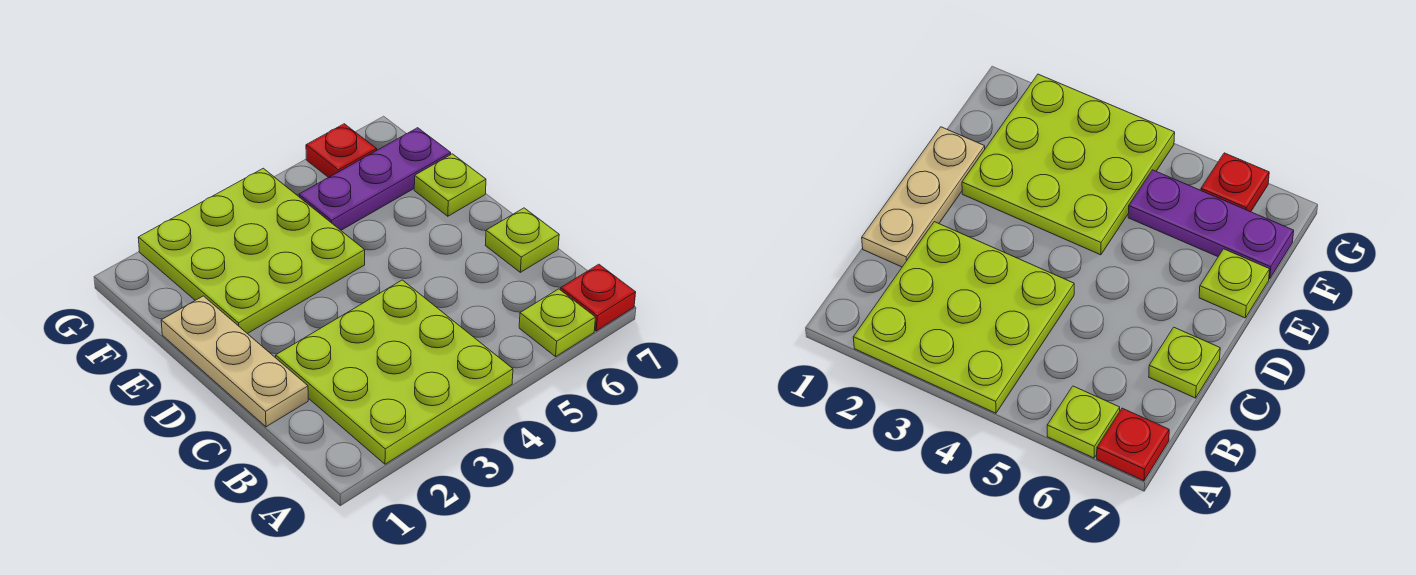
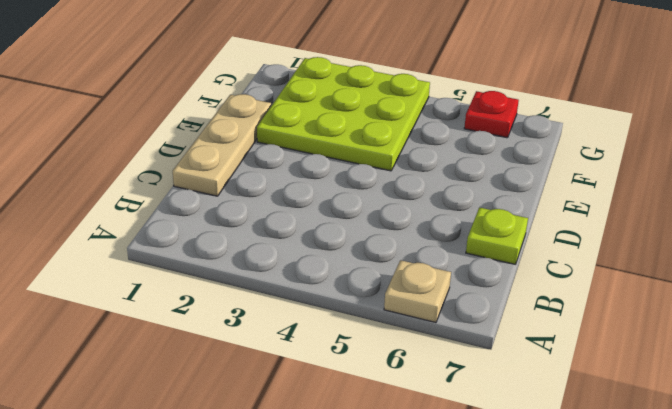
tan 1x1 plate [384,260,451,323] -> lime 1x1 plate [519,289,596,357]
none -> lime 3x3 plate [276,280,513,464]
none -> red 1x1 plate [561,264,636,331]

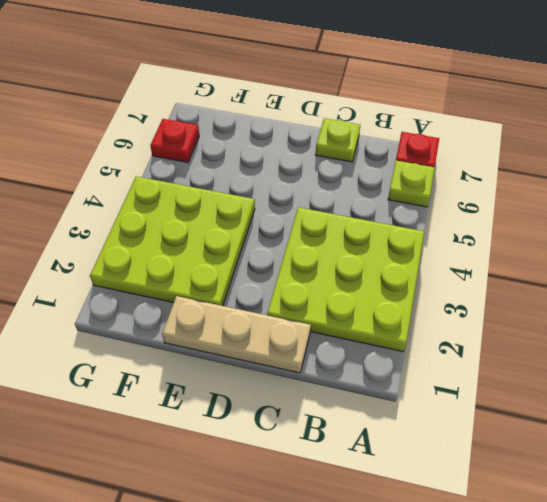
none -> lime 1x1 plate [414,154,486,216]
none -> purple 1x3 plate [299,128,451,230]

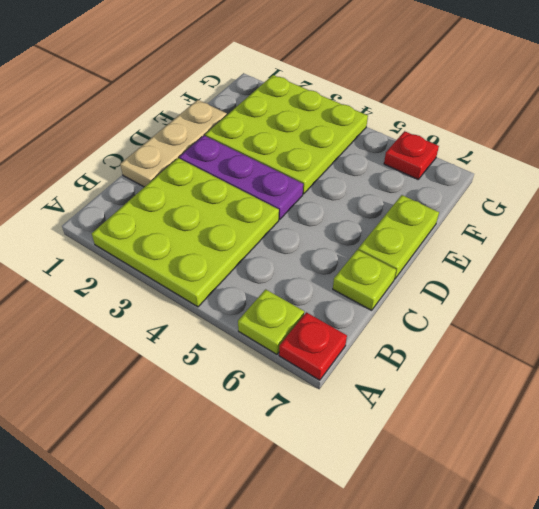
purple 1x3 plate [179,136,303,220] -> purple 1x3 plate moved to [299,128,451,230]
lime 1x2 plate [358,195,439,279] -> lime 1x1 plate [414,154,486,216]

